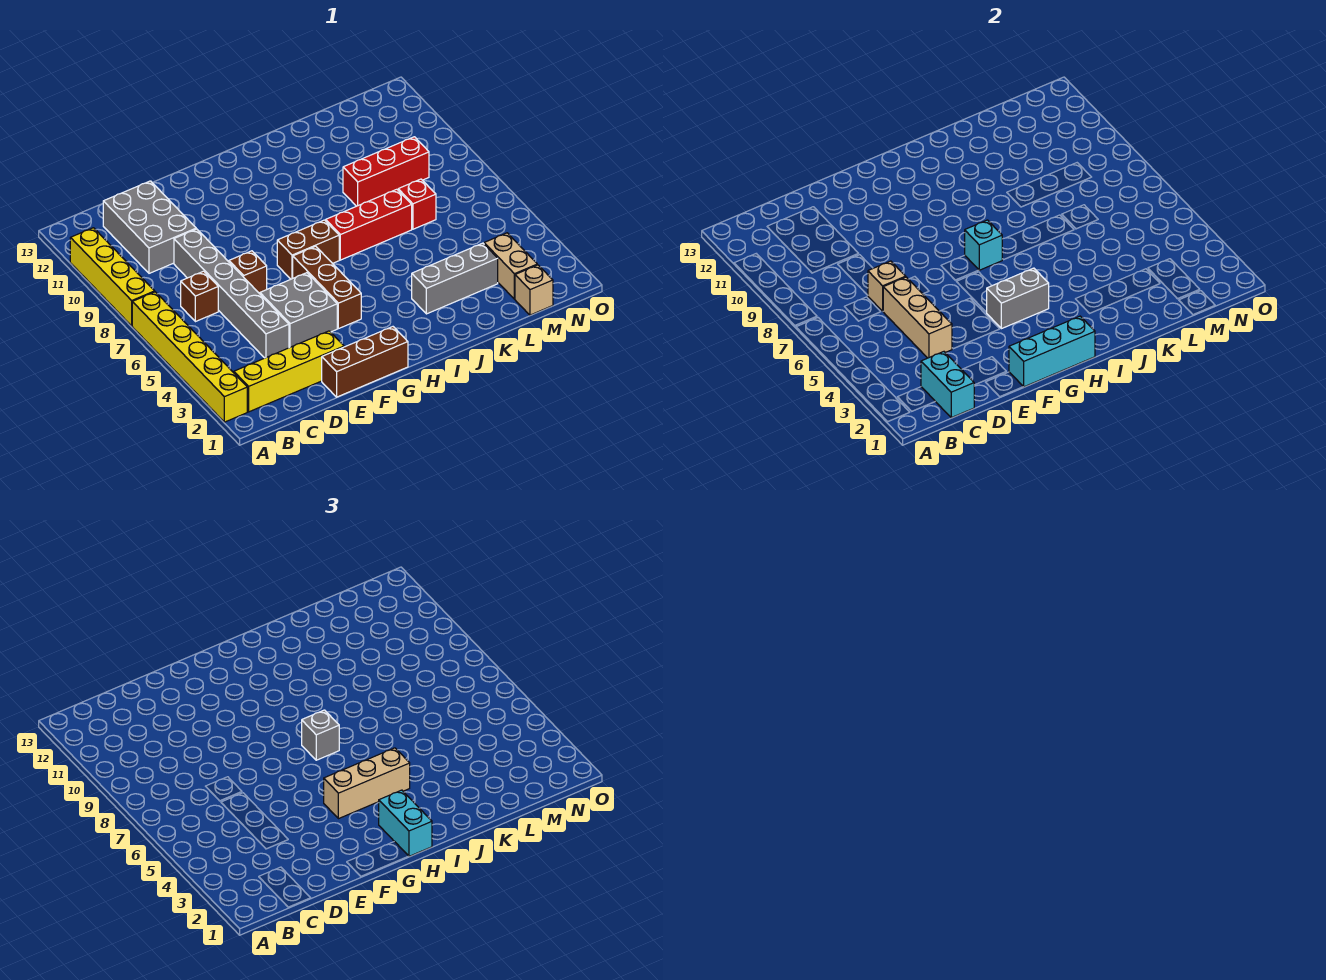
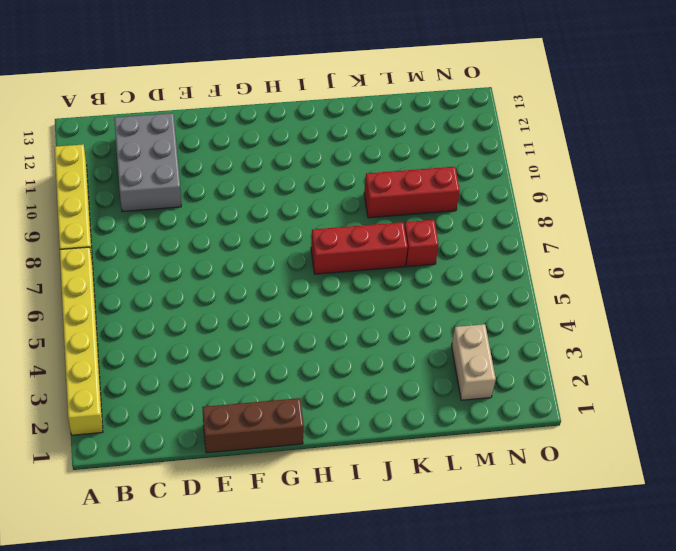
none -> yellow 1x4 brick [234,331,344,412]
none -> brown 1x1 brick [181,271,218,322]
none -> grey 1x6 brick [174,229,289,358]

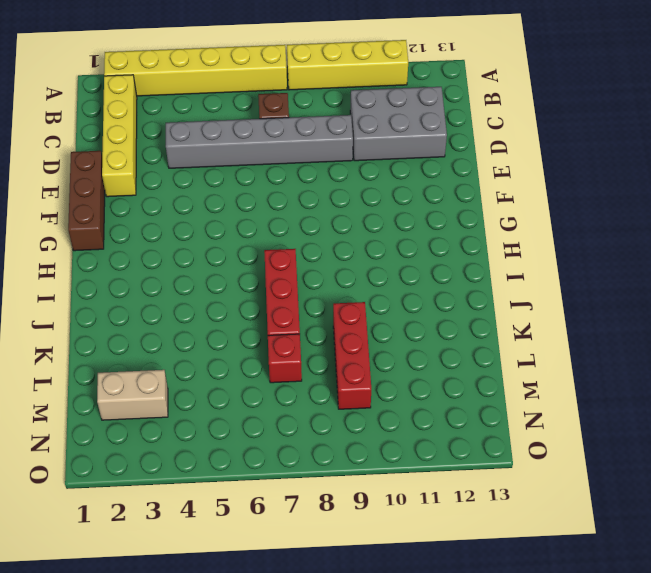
none -> grey 2x2 brick [260,273,337,348]
none -> brown 1x1 brick [229,251,267,294]
none -> brown 1x3 brick [293,246,361,329]

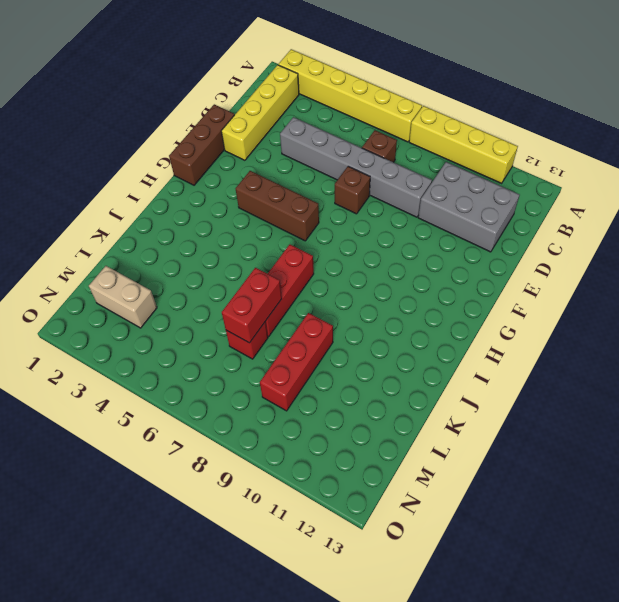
red 1x2 brick [222,268,282,343] -> none
none -> grey 2x2 brick [260,273,337,348]
none -> brown 1x2 brick [277,220,339,279]
none -> grey 1x3 brick [412,243,498,314]

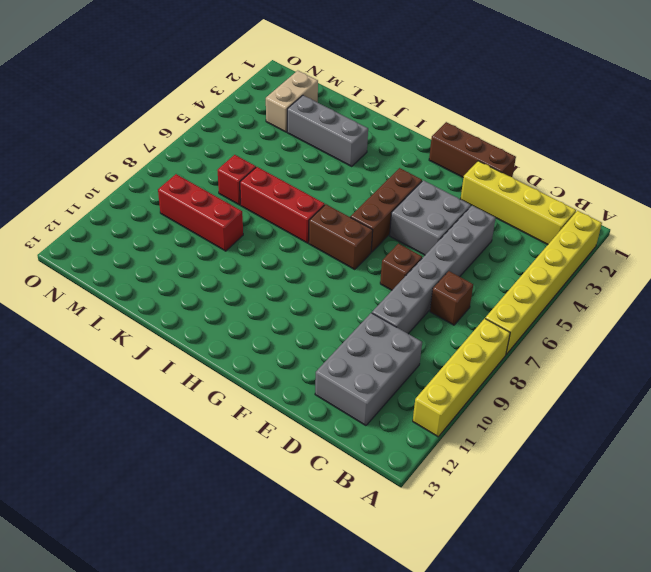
none -> tan 1x1 brick [515,265,553,315]
none -> cyan 1x2 brick [921,352,974,418]
none -> tan 1x3 brick [883,277,952,358]

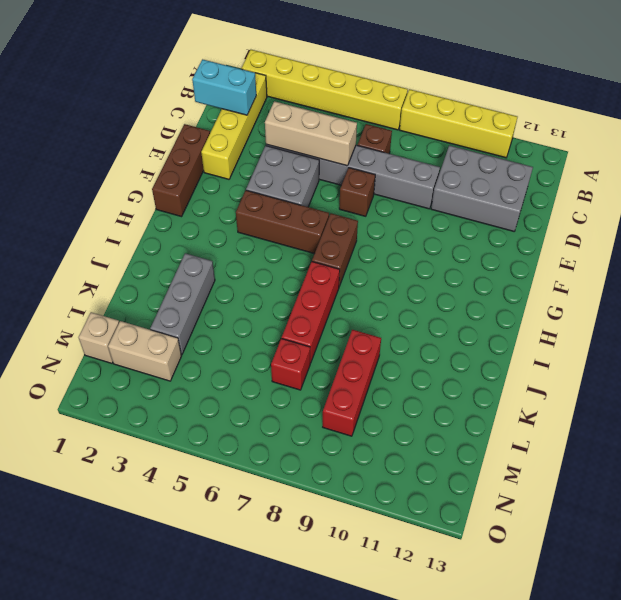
none -> tan 1x1 brick [868,261,906,311]
none -> cyan 1x3 brick [1009,316,1095,387]
none -> grey 1x2 brick [987,268,1049,329]

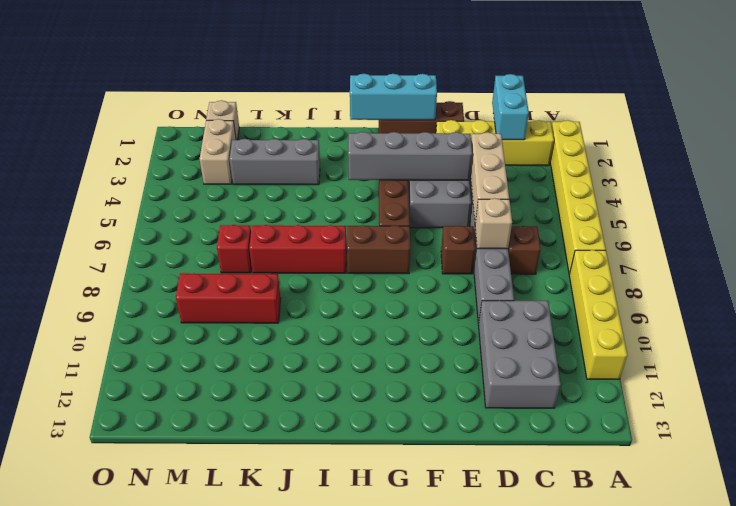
grey 1x4 brick [348,132,472,180] -> grey 1x2 brick [987,268,1049,329]
none -> cyan 1x1 brick [965,220,1002,270]
none -> tan 1x3 brick [324,748,410,819]
none -> cyan 1x2 brick [379,790,432,856]

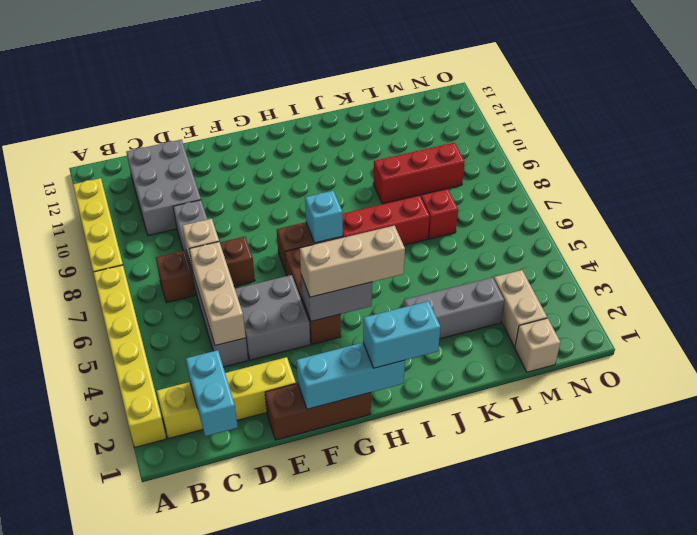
cyan 1x2 brick [363,301,441,368] -> cyan 1x2 brick turned to [379,790,432,856]
none -> grey 1x1 brick [302,710,339,760]

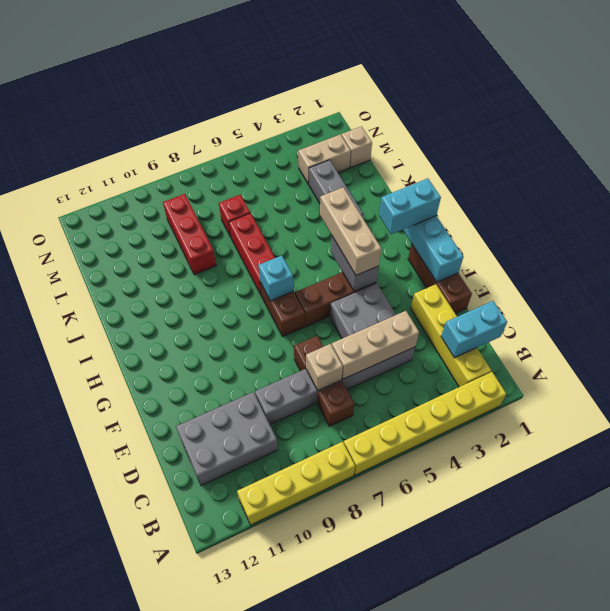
none -> grey 1x1 brick [302,710,339,760]

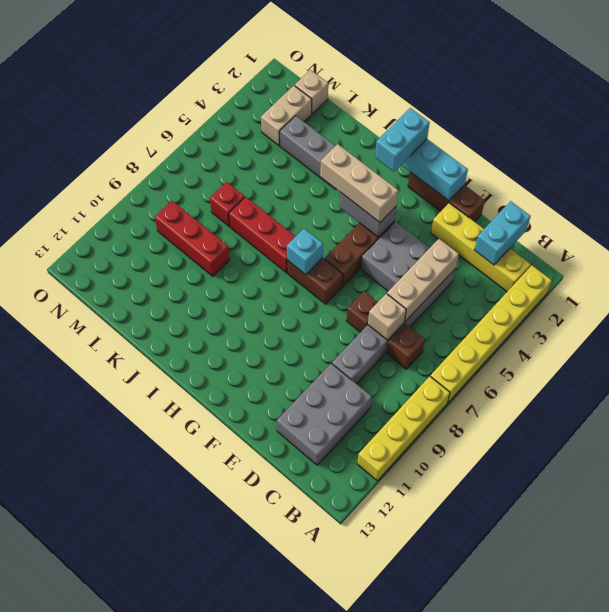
none -> grey 1x1 brick [302,710,339,760]

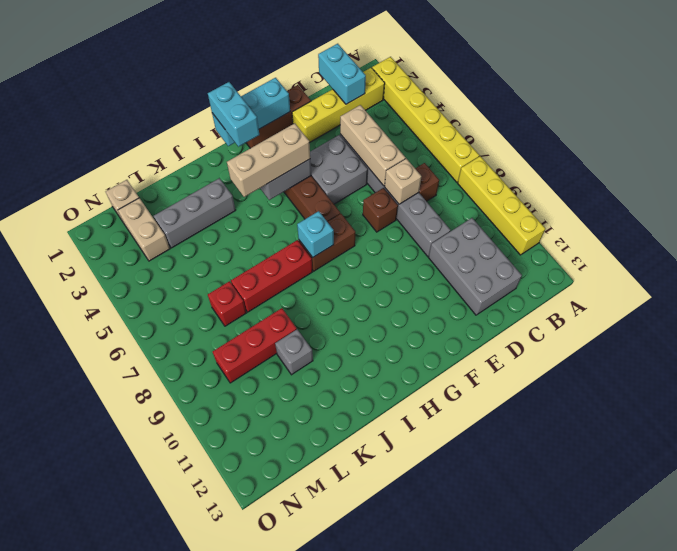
grey 1x1 brick [275,329,313,375] -> grey 1x1 brick moved to [302,710,339,760]

